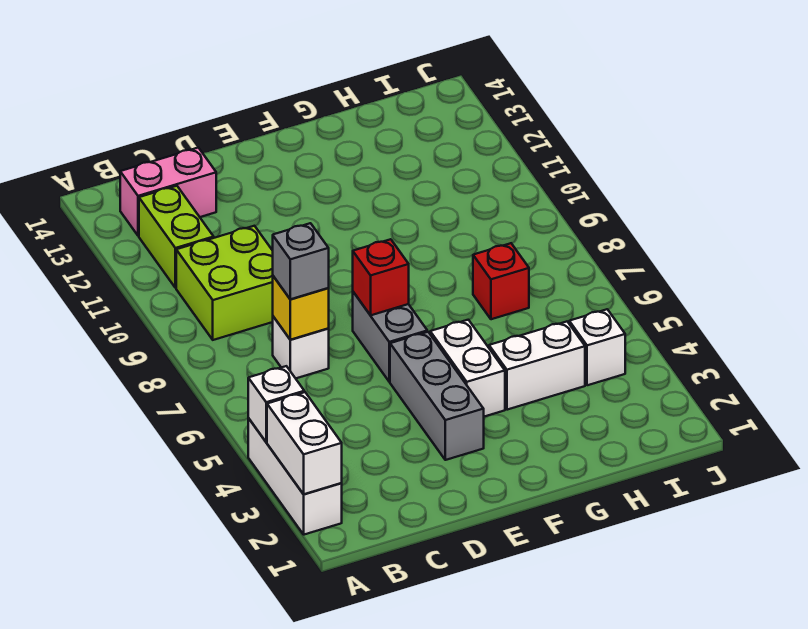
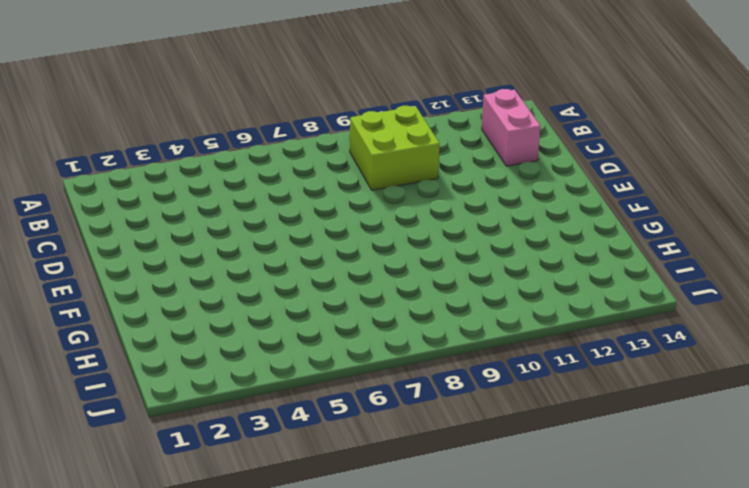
none -> white 1x3 brick [248,418,342,535]
none -> lime 1x2 brick [139,186,214,288]
none -> white 1x1 brick [273,317,329,378]

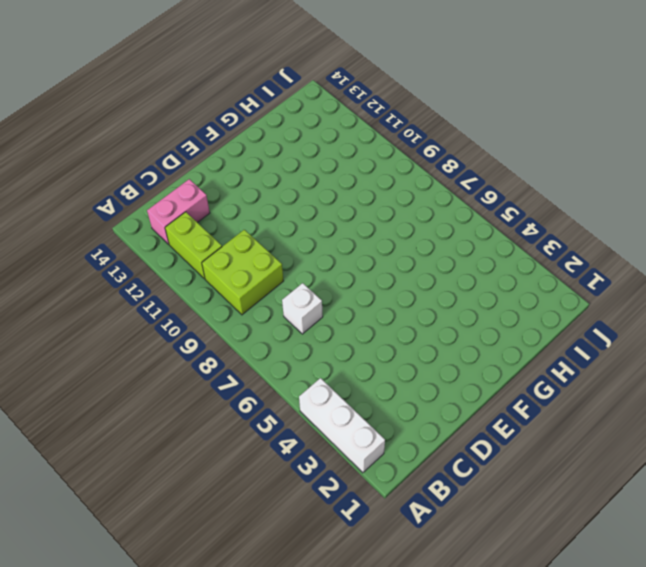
none -> grey 1x3 brick [390,332,484,460]
none -> grey 1x2 brick [353,292,427,382]
none -> white 1x2 brick [430,320,505,417]

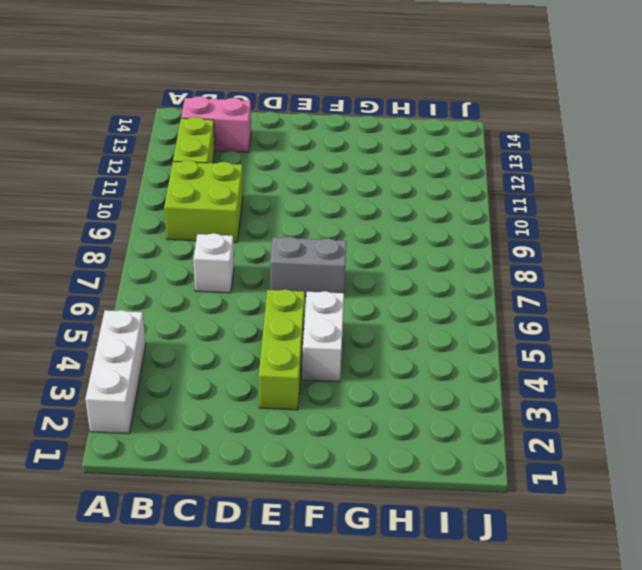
lime 1x3 brick [259,289,305,410] -> grey 1x3 brick [390,332,484,460]
grey 1x2 brick [270,237,346,296] -> grey 1x2 brick turned to [353,292,427,382]
none -> white 1x2 brick [489,322,585,410]
none -> red 1x1 brick [473,243,529,319]
none -> white 1x1 brick [569,309,625,385]

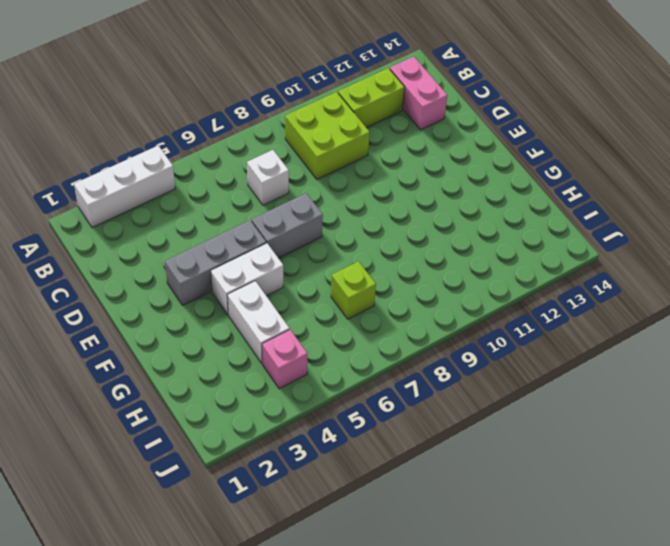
lime 1x1 brick [331,261,376,319] -> red 1x1 brick [473,243,529,319]
pink 1x1 brick [262,330,307,389] -> white 1x1 brick [569,309,625,385]
none -> white 1x2 brick [267,392,342,494]
none -> white 1x1 brick [248,366,304,442]
none -> yellow 1x1 brick [273,276,329,340]

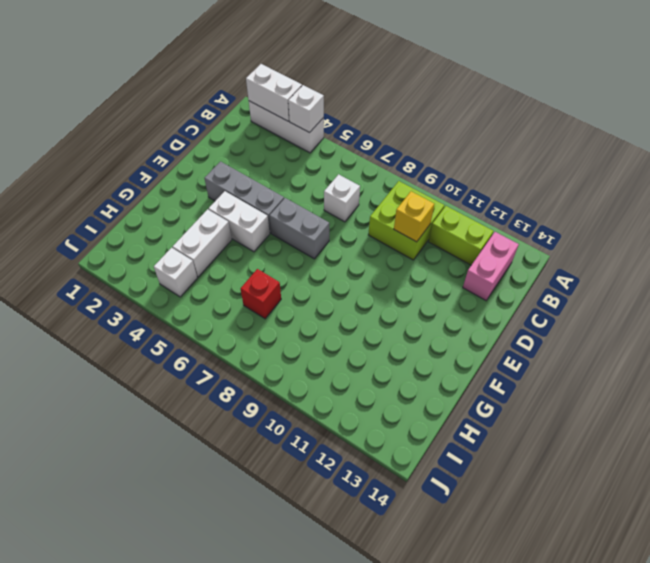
yellow 1x1 brick [394,191,434,242] -> yellow 1x1 brick moved to [273,276,329,340]
none -> red 1x1 brick [353,239,409,315]
none -> grey 1x1 brick [273,223,329,299]

